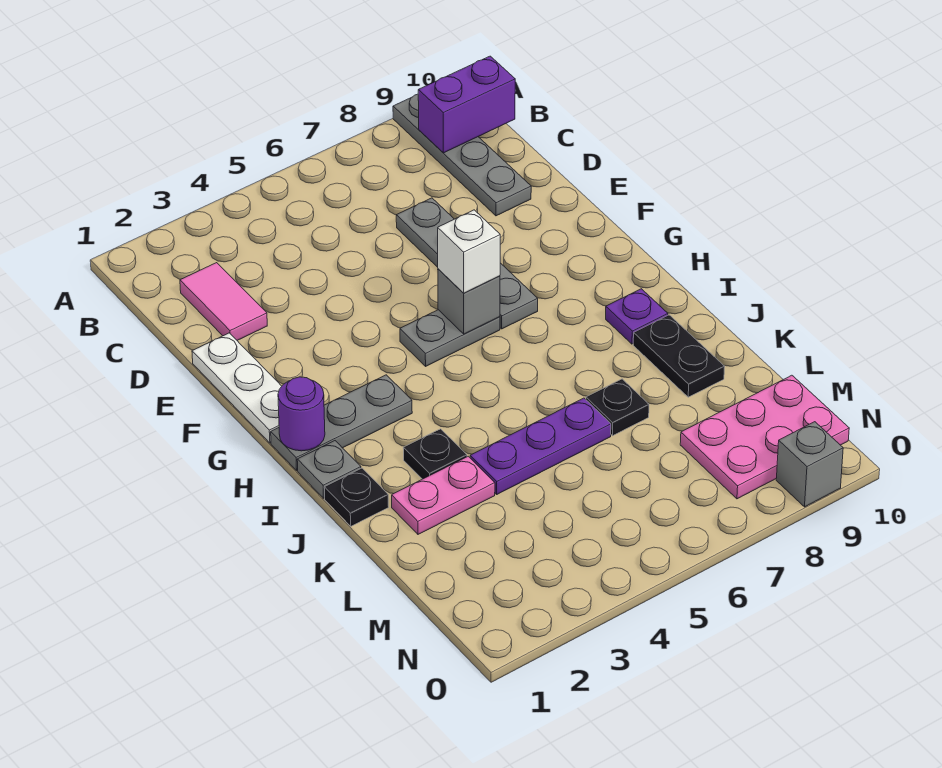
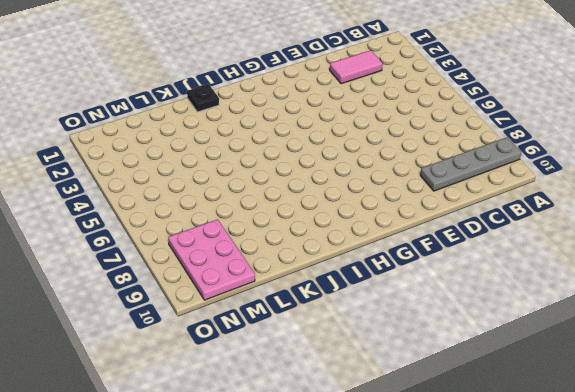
none -> grey 1x4 plate [396,198,538,329]
none -> white 1x3 plate [192,333,282,443]
none -> grey 1x2 plate [400,310,500,366]

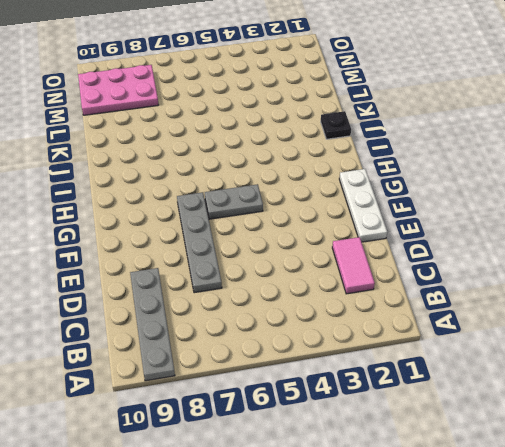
none -> grey 1x3 plate [271,375,412,470]
none -> grey 1x1 plate [297,441,361,498]
none -> purple 1x1 plate [606,289,668,344]

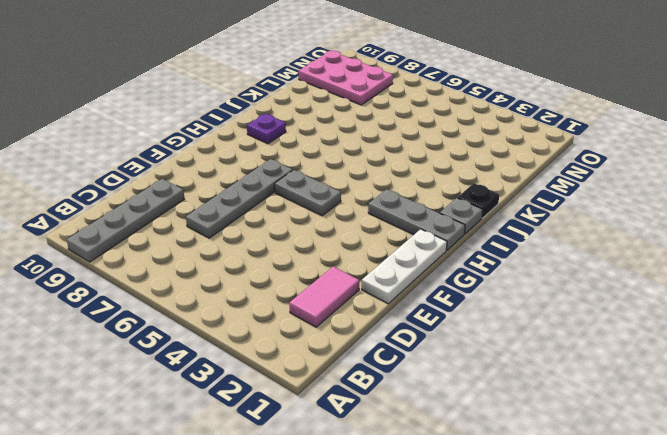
none -> black 1x1 plate [403,429,467,479]
none -> black 1x2 plate [633,315,725,397]
none -> pink 1x2 plate [392,456,495,534]

